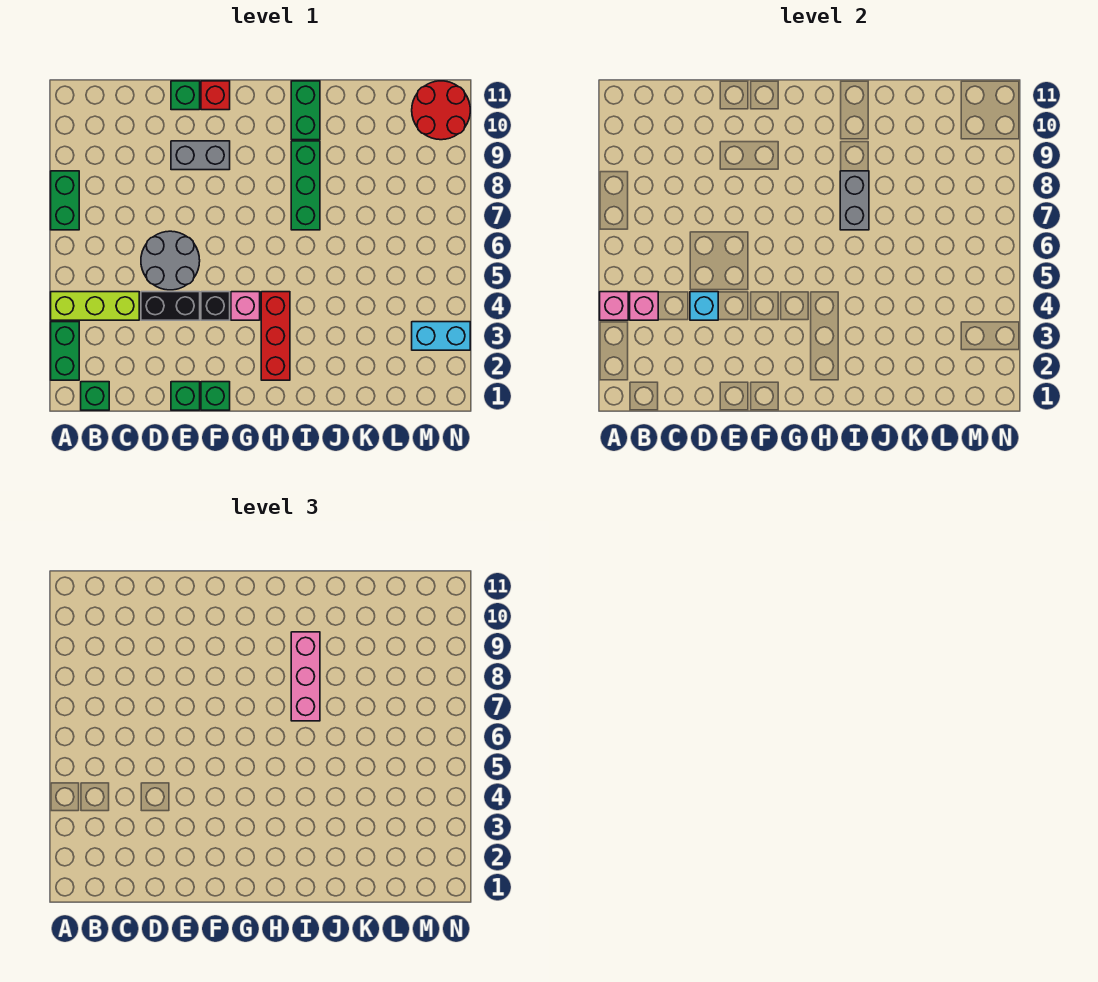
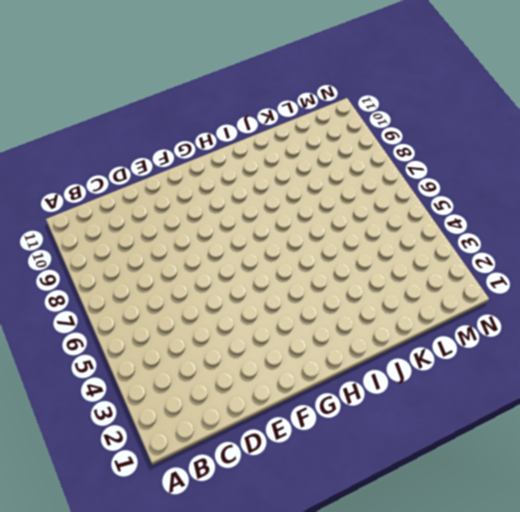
none -> green 1x2 brick [51,322,79,380]
none -> lime 1x3 brick [51,292,139,320]
none -> green 1x2 brick [51,171,79,230]

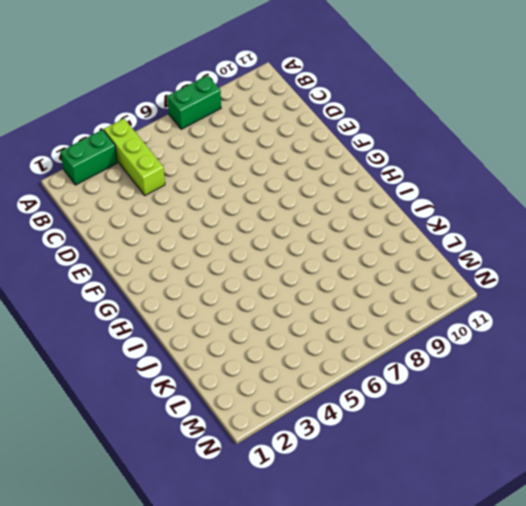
none -> green 1x1 brick [81,382,109,410]
none -> black 1x2 brick [141,292,200,320]
none -> grey 2x2 round brick [141,231,200,290]

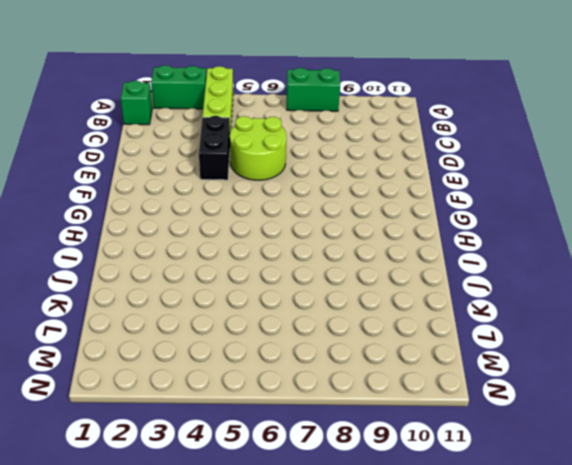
lime 2x2 round brick [230,116,286,180] -> grey 2x2 round brick [141,231,200,290]
none -> green 1x1 brick [171,382,200,410]
none -> grey 1x2 brick [171,141,230,170]
none -> green 1x1 brick [171,81,200,110]

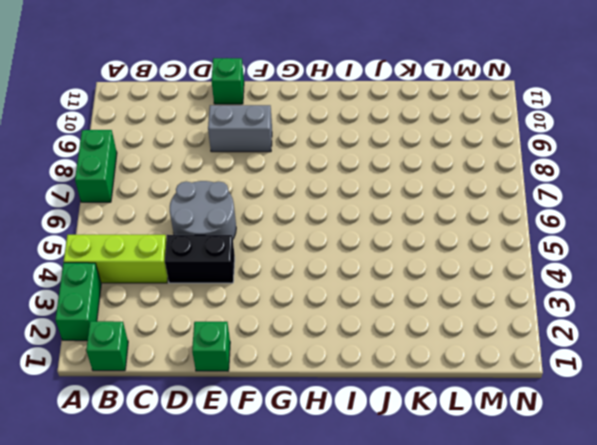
none -> green 1x1 brick [201,382,230,410]
none -> black 1x1 brick [201,292,230,320]
none -> red 1x1 brick [201,81,230,110]

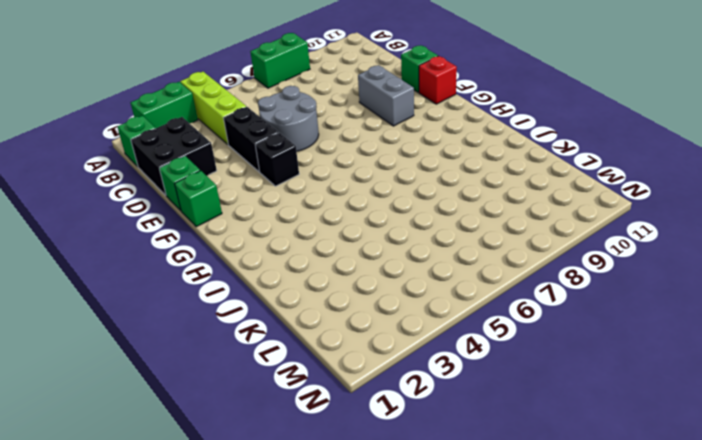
black 2x2 brick [131,117,217,195] -> none
none -> pink 1x1 brick [231,292,260,320]
none -> red 1x3 brick [261,292,290,380]
none -> green 1x3 brick [291,141,320,230]

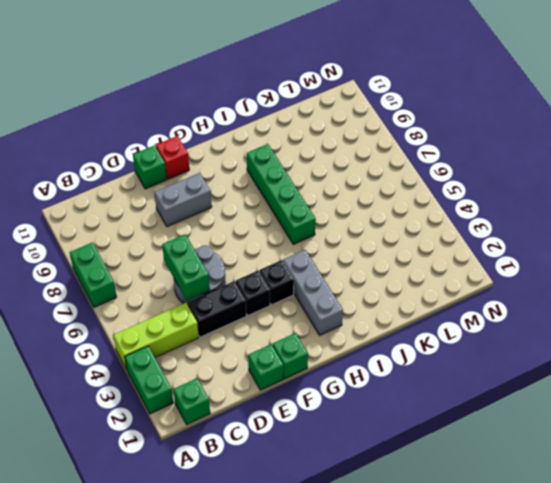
green 1x2 brick [162,234,210,300] -> green 1x2 brick moved to [291,81,320,140]
black 1x1 brick [259,260,294,305] -> pink 1x1 brick [231,292,260,320]
grey 1x3 brick [283,250,343,335] -> red 1x3 brick [261,292,290,380]
green 1x4 brick [247,144,316,244] -> green 1x3 brick [291,141,320,230]
none -> cyan 1x2 brick [412,322,470,350]
none -> red 2x2 round brick [412,81,470,140]
none -> pink 1x1 brick [600,292,628,320]

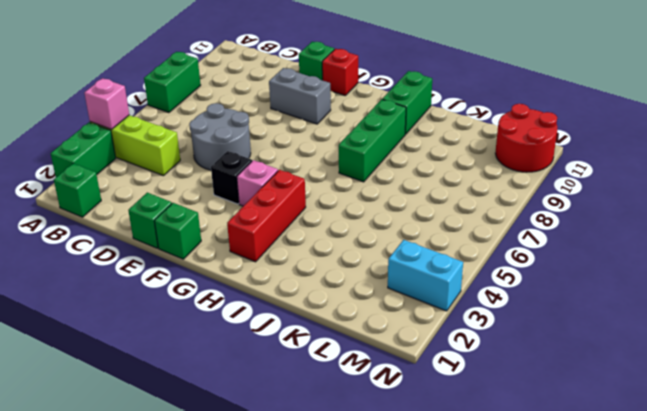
none -> black 1x2 brick [141,292,200,320]
none -> pink 1x1 brick [630,292,658,320]
none -> cyan 1x1 brick [690,292,718,320]

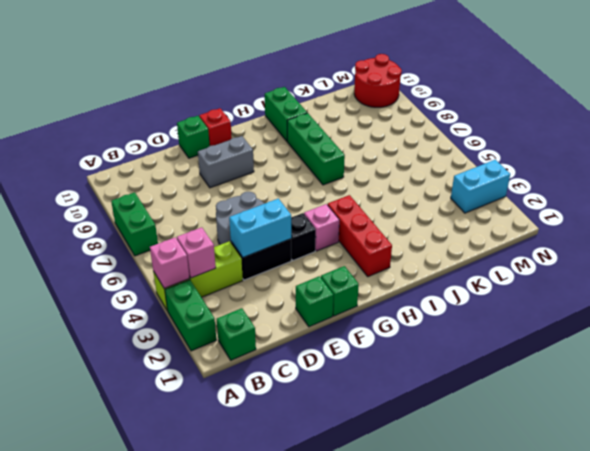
cyan 1x2 brick [229,199,292,257] -> cyan 1x1 brick [690,292,718,320]
none -> grey 1x2 brick [840,171,869,230]
none -> pink 1x3 brick [291,632,320,721]

